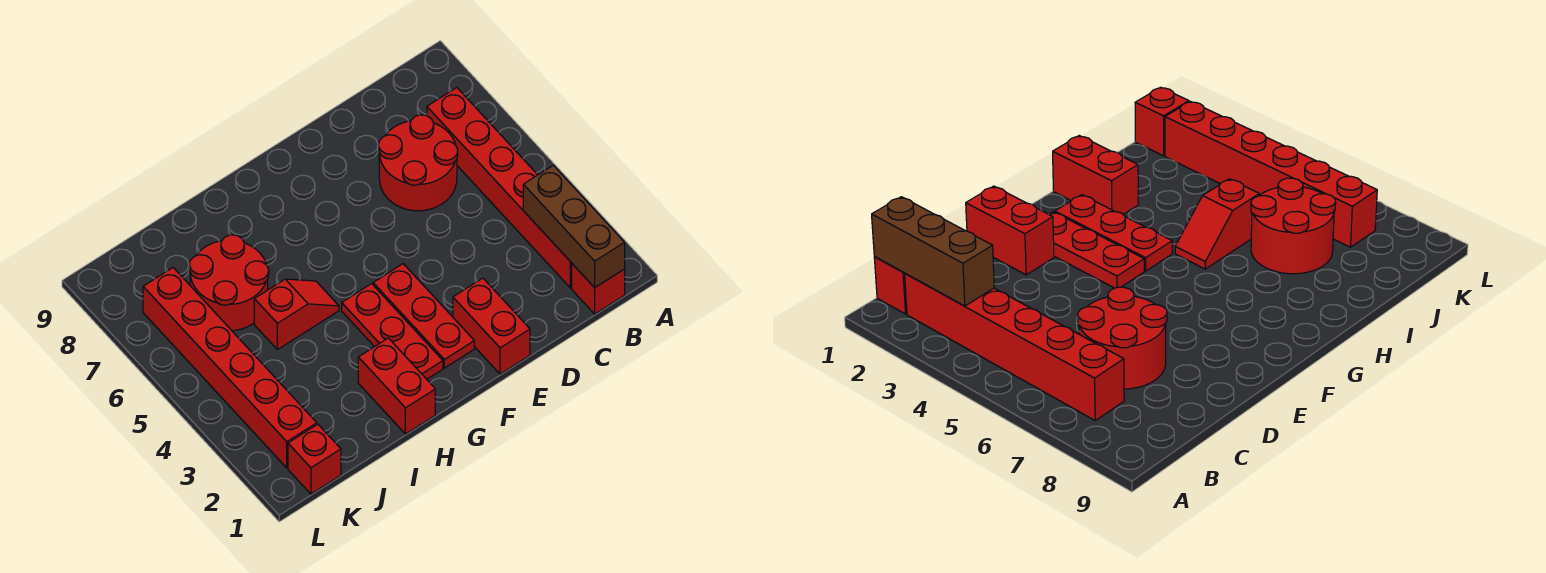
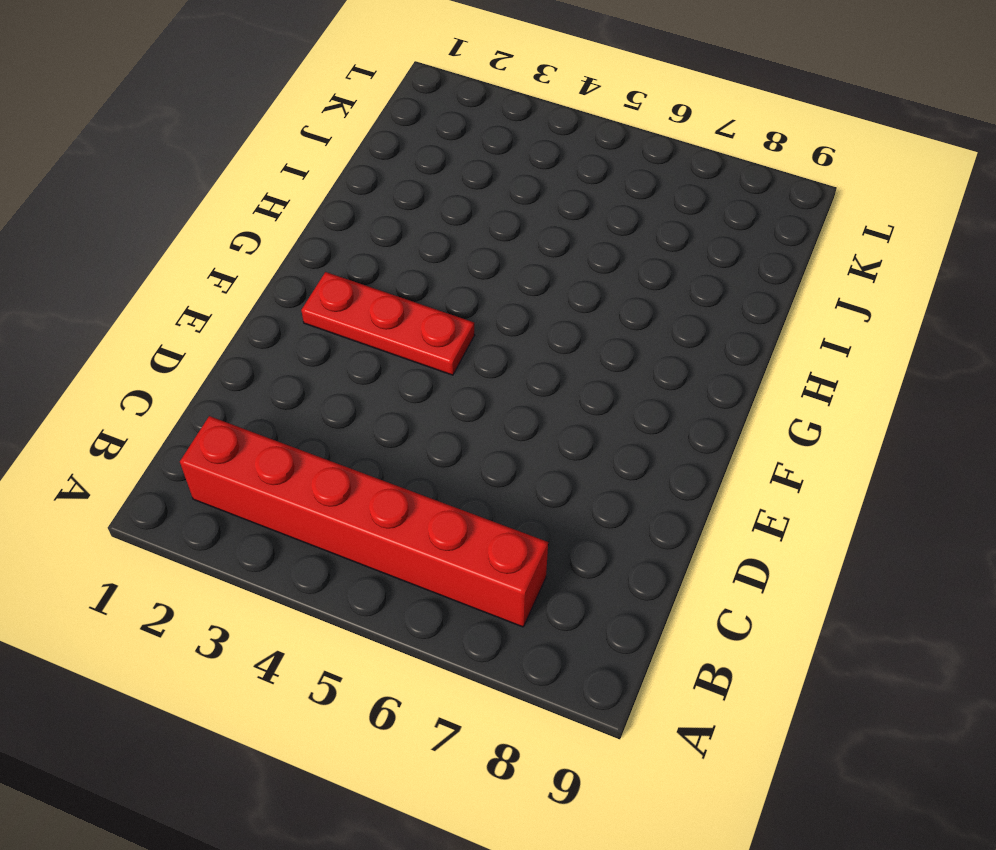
none -> red 1x1 brick [572,264,625,314]
none -> red 2x2 round brick [379,115,458,211]
none -> red 1x2 brick [453,278,530,374]

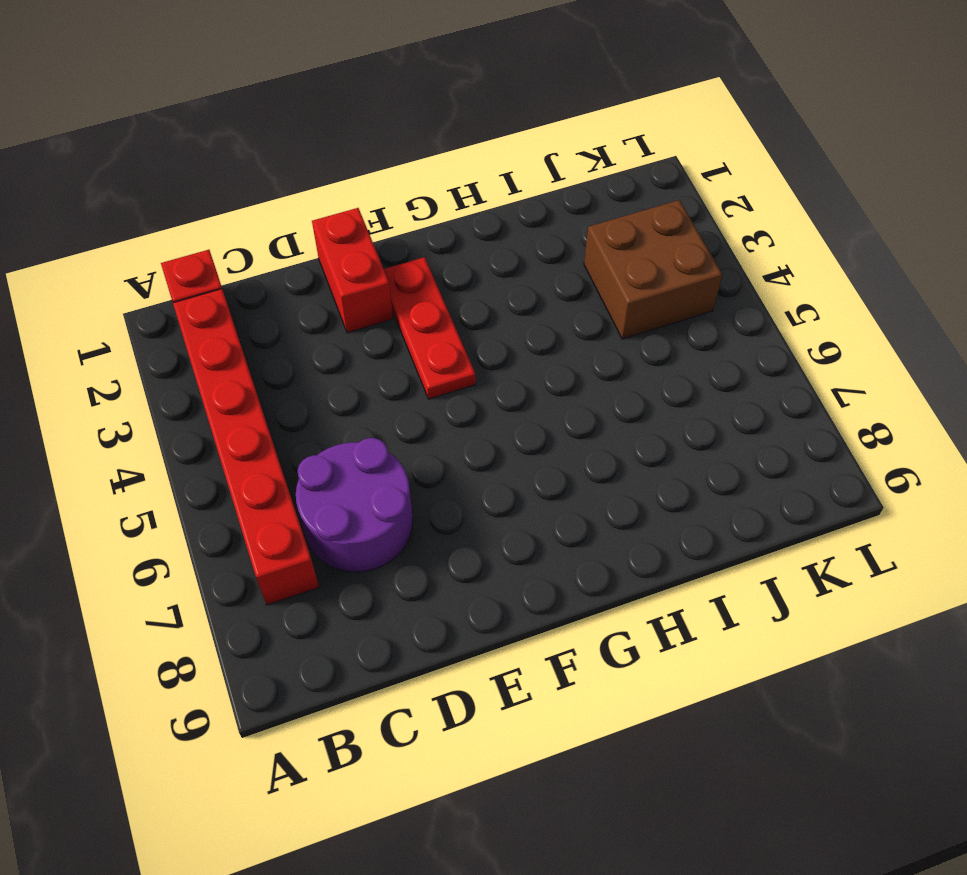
purple 2x2 round brick [296,438,413,572] -> red 2x2 round brick [379,115,458,211]
brown 2x2 brick [584,200,722,339] -> red 1x6 brick [143,268,317,468]
none -> red 1x3 plate [342,284,443,379]
none -> red 1x2 brick [358,338,435,434]
none -> red 1x2 slope [254,279,339,350]

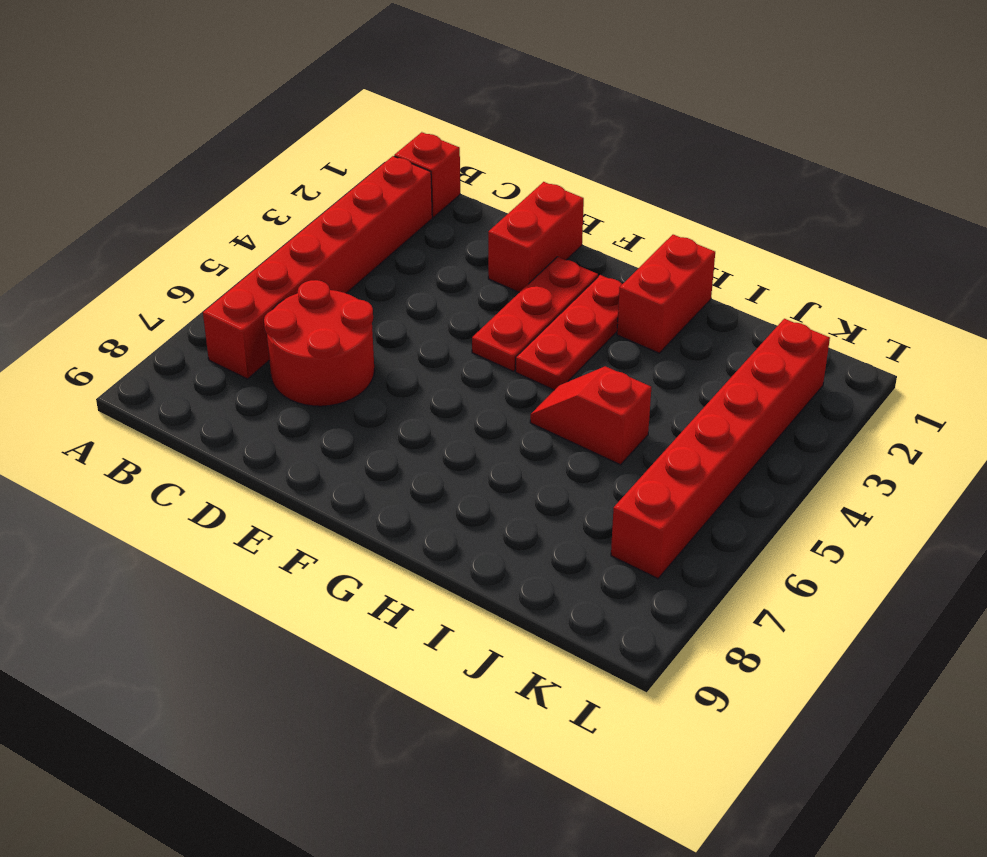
none -> red 2x2 round brick [189,235,269,331]
none -> red 1x1 brick [288,424,341,494]
none -> brown 1x3 brick [523,165,625,288]

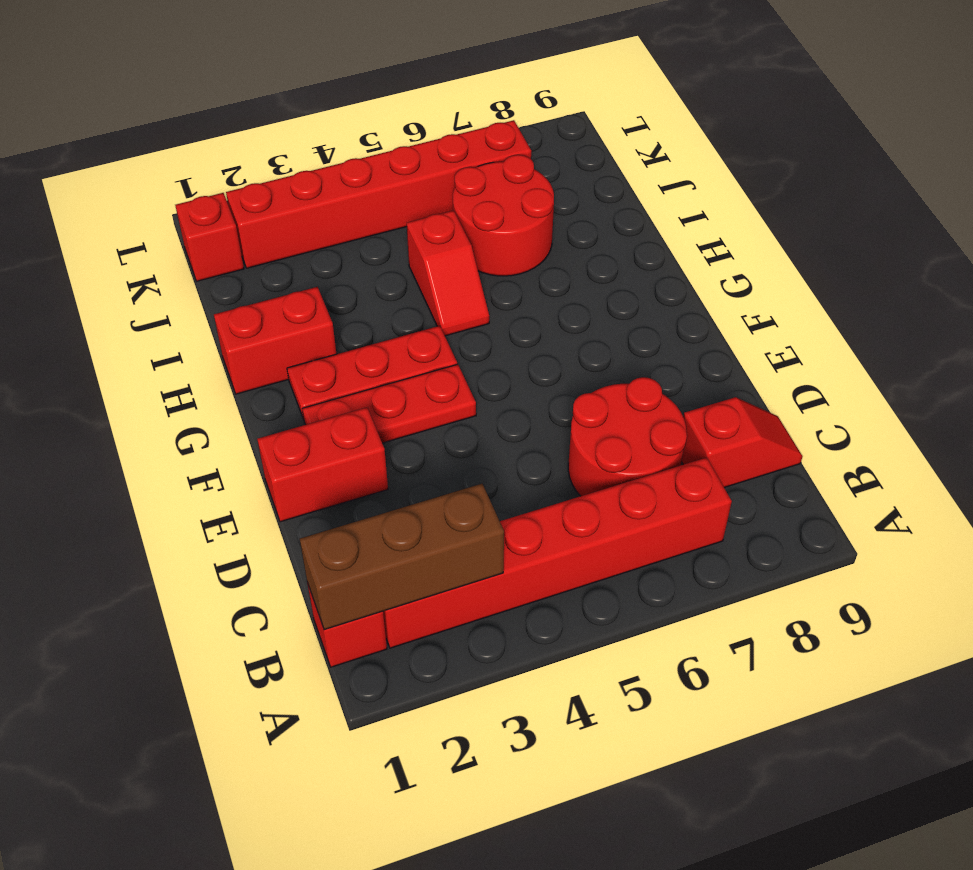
red 1x2 slope [682,397,803,488] -> none

